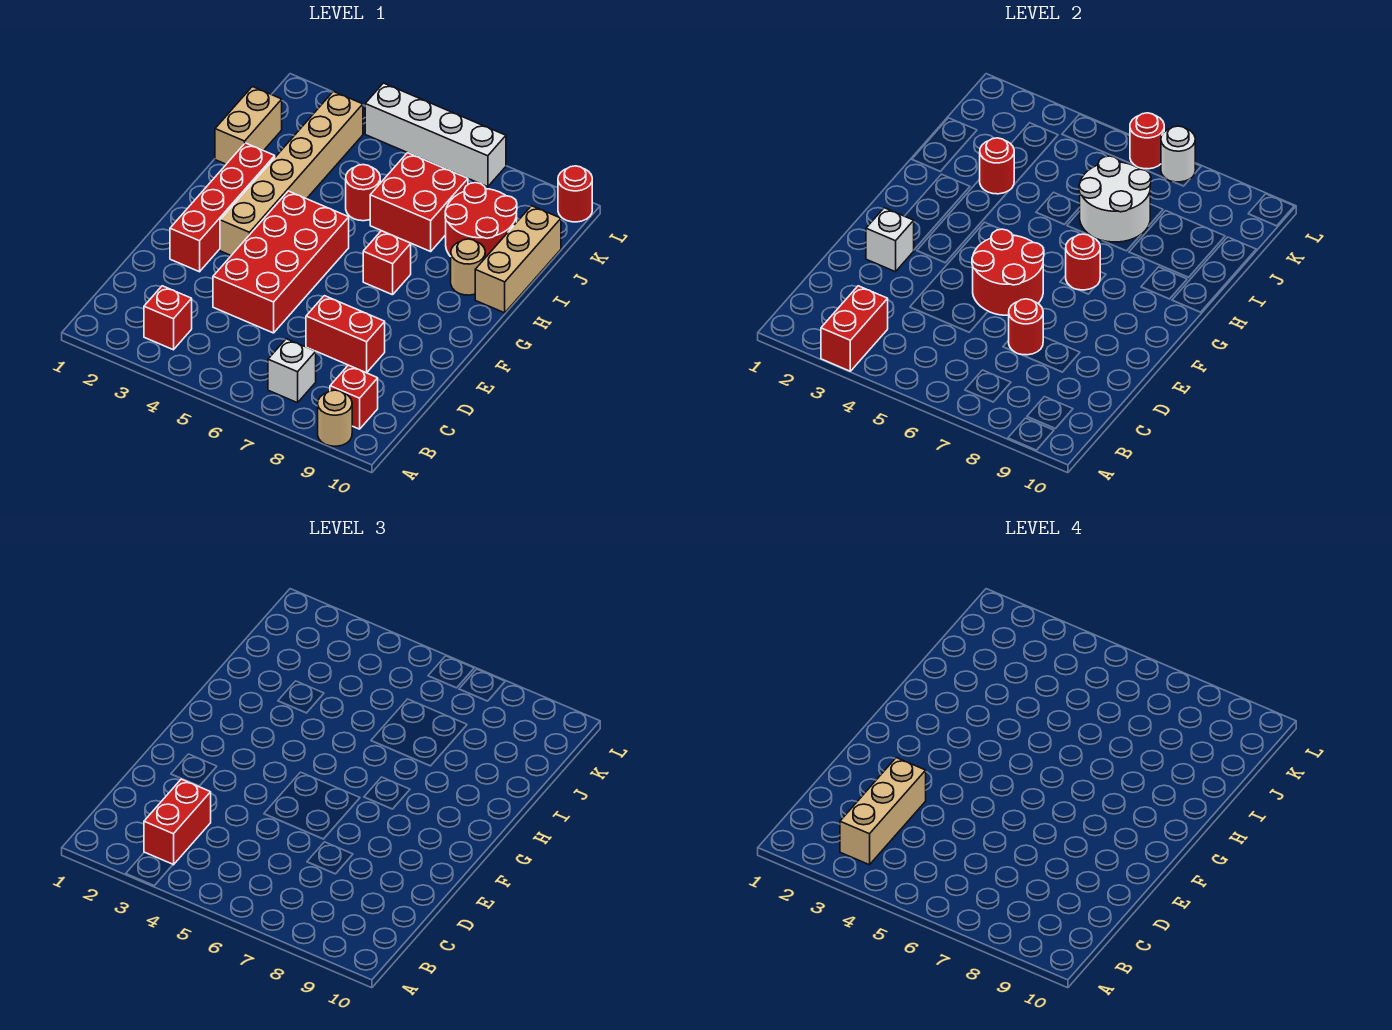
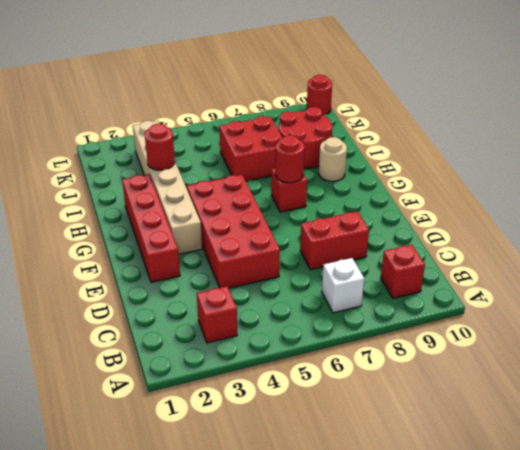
none -> tan 1x1 round brick [318,390,352,446]
none -> tan 1x3 brick [475,206,561,313]
none -> tan 1x2 brick [215,87,282,164]

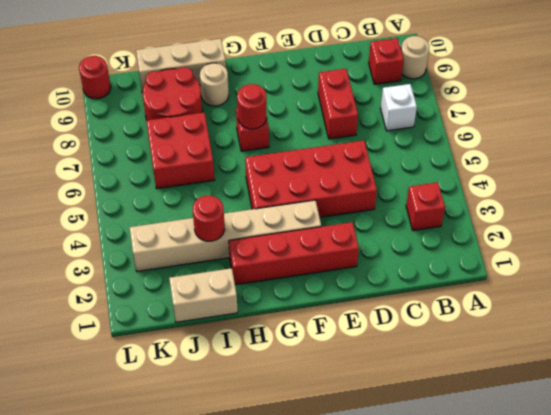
none -> red 1x1 round brick [346,165,380,221]
none -> white 1x4 brick [365,83,506,187]
none -> red 1x2 brick [821,286,888,371]

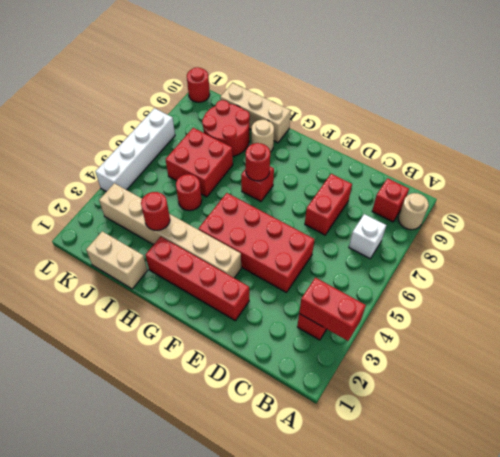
none -> red 1x1 round brick [1009,299,1043,355]
none -> white 1x1 brick [866,208,914,272]
none -> red 2x2 round brick [972,229,1044,315]

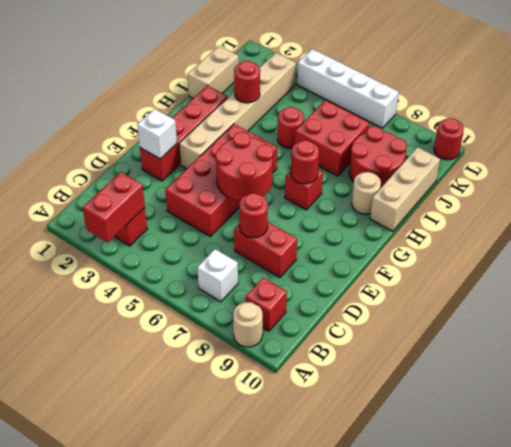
none -> white 2x2 round brick [1079,156,1151,242]
none -> red 1x1 round brick [1130,113,1164,169]
none -> white 1x1 round brick [1161,126,1195,182]

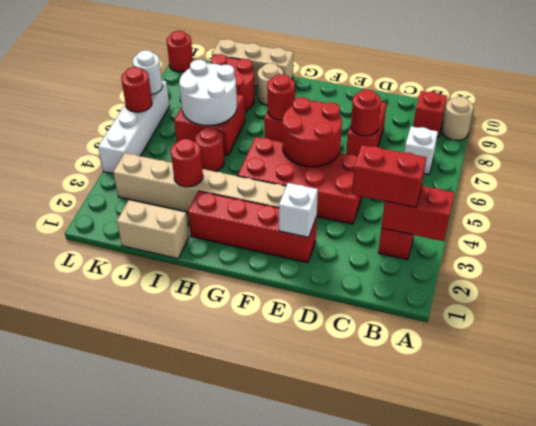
none -> tan 1x3 brick [840,758,926,865]

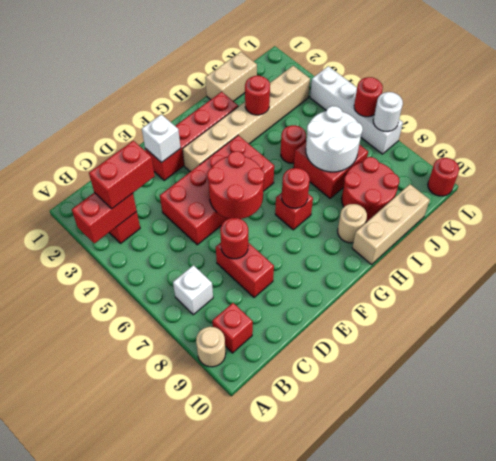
none -> tan 1x3 brick [840,758,926,865]

